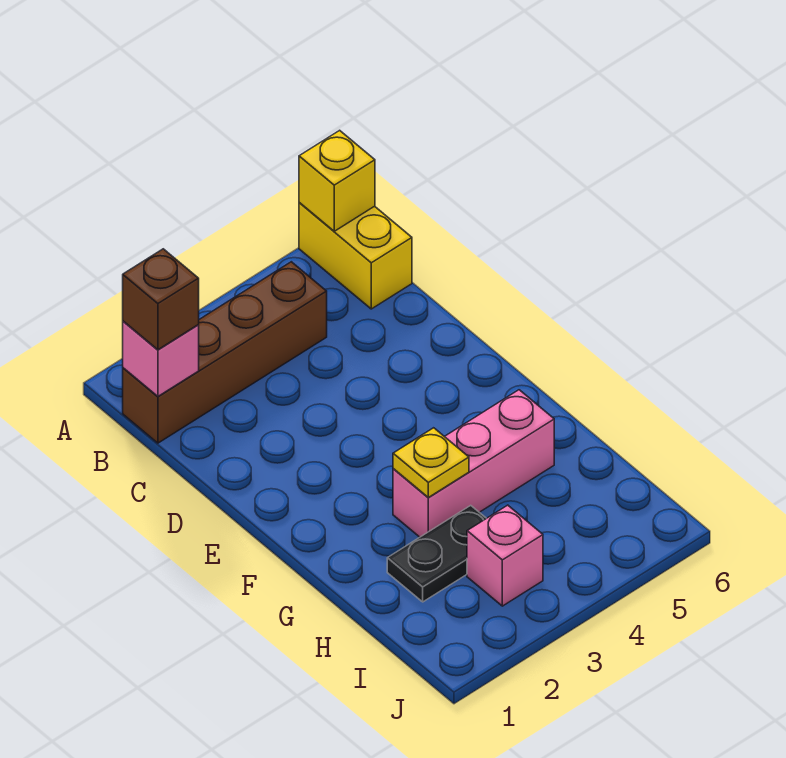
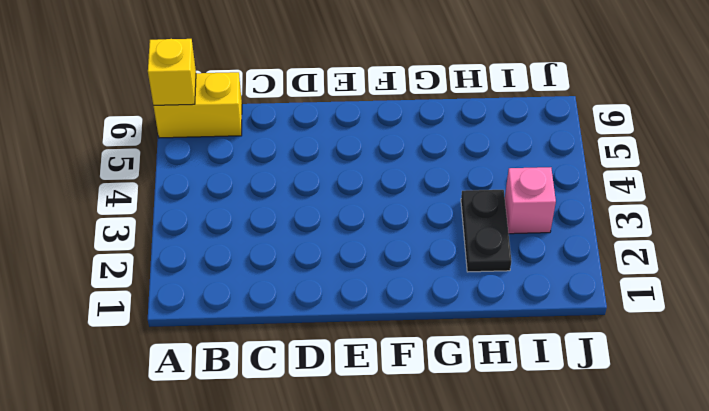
none -> brown 1x4 brick [123,262,327,443]
none -> pink 1x3 brick [393,390,554,537]

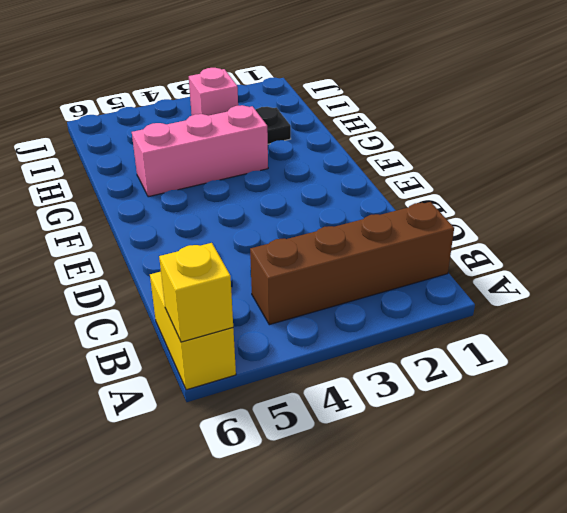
none -> pink 1x1 brick [123,321,199,396]
none -> yellow 1x1 plate [393,428,469,497]

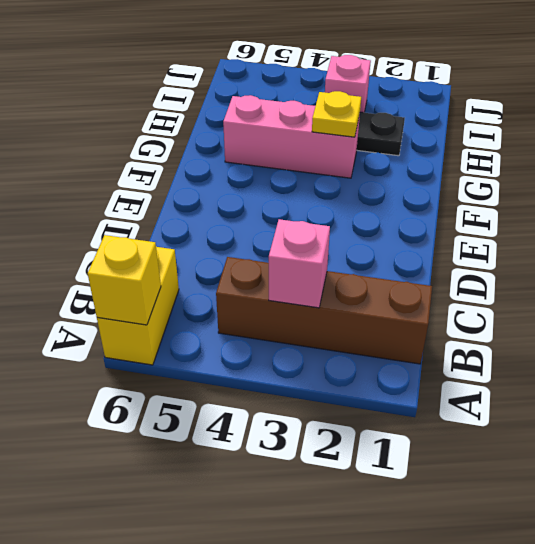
pink 1x1 brick [269,219,330,308] -> pink 1x1 brick moved to [123,321,199,396]
none -> brown 1x1 brick [123,249,199,350]

